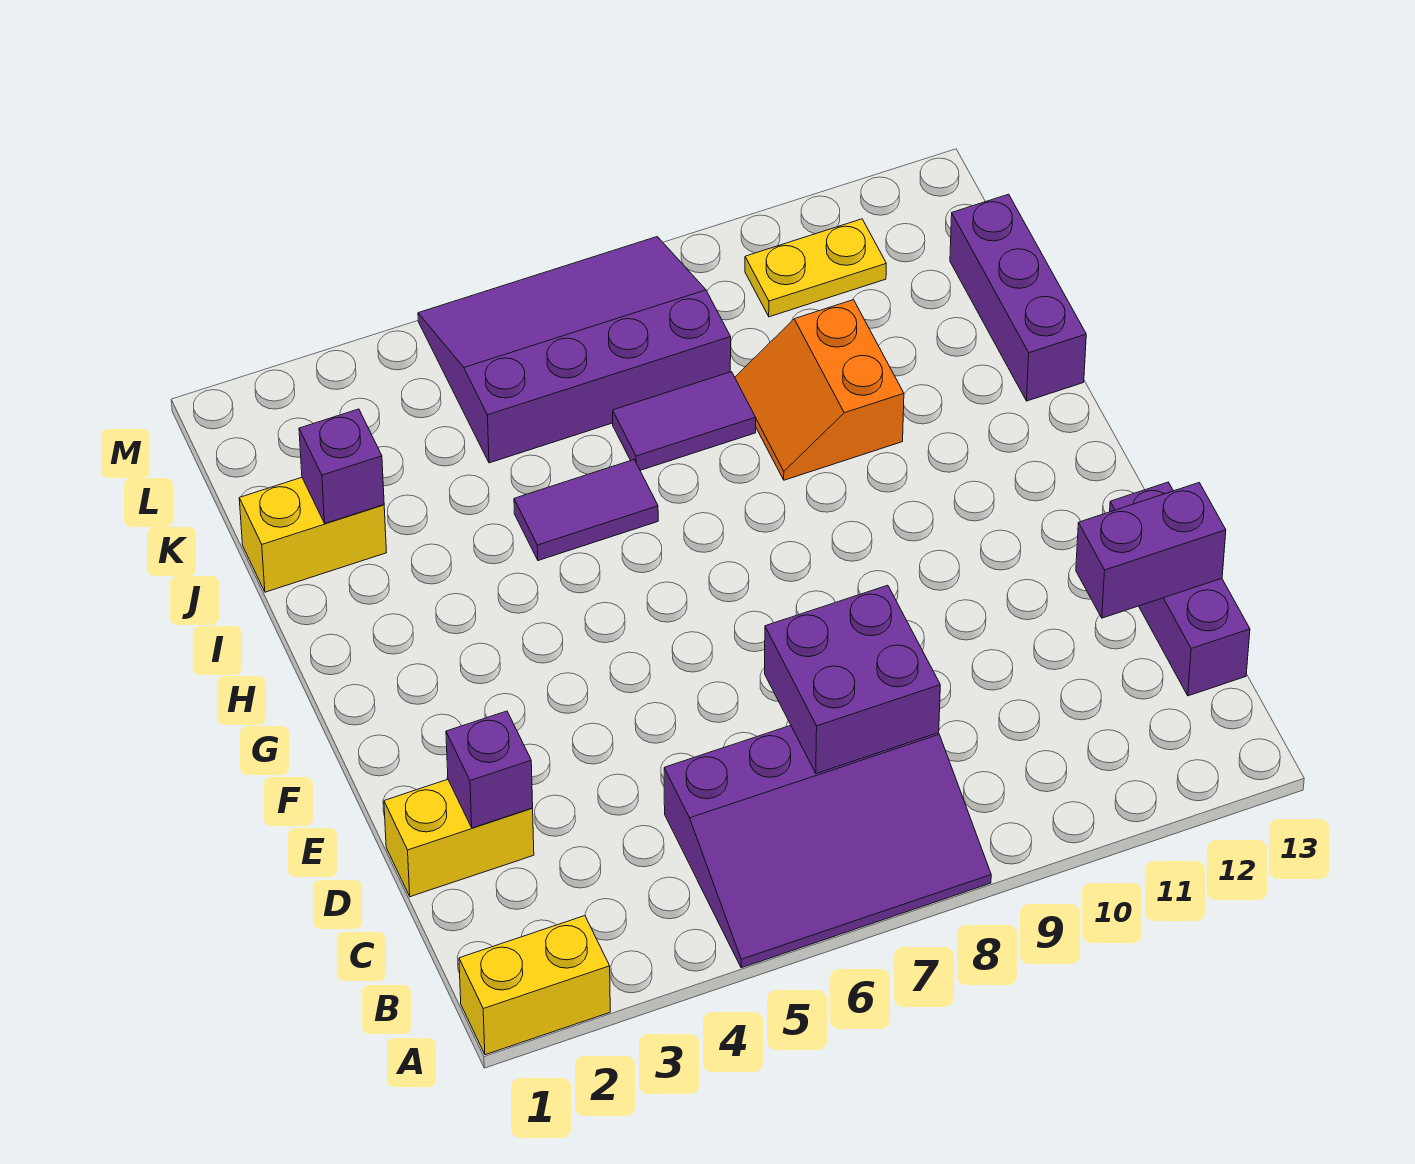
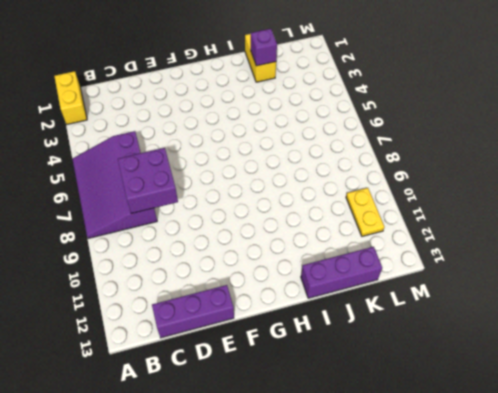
none -> yellow 1x2 brick [384,780,534,897]
none -> purple 1x2 tile [514,460,658,561]
none -> orange 2x2 slope [735,300,904,480]

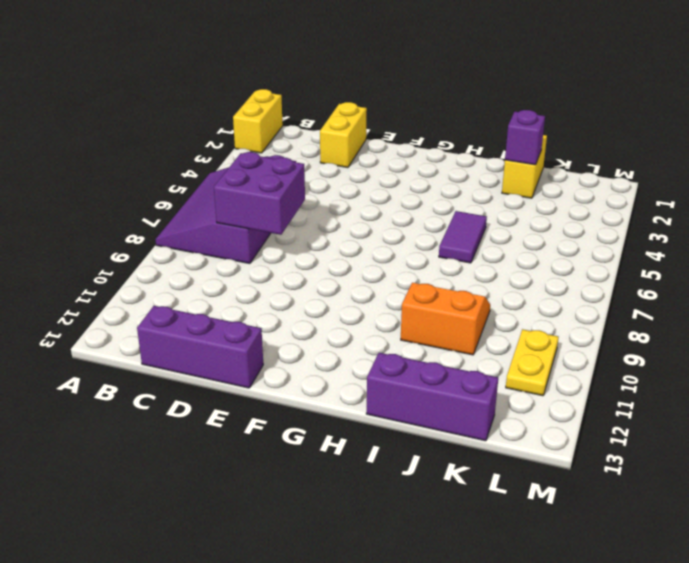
none -> purple 1x2 tile [613,372,756,470]
none -> purple 3x4 slope [418,237,731,463]
none -> purple 1x1 brick [446,711,533,828]

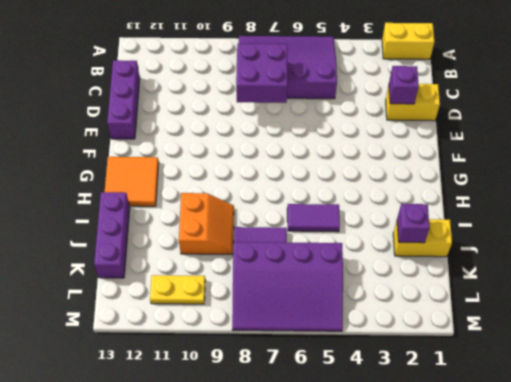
orange 2x2 tile [105,157,159,206] -> none
none -> purple 1x2 brick [1076,483,1226,618]

